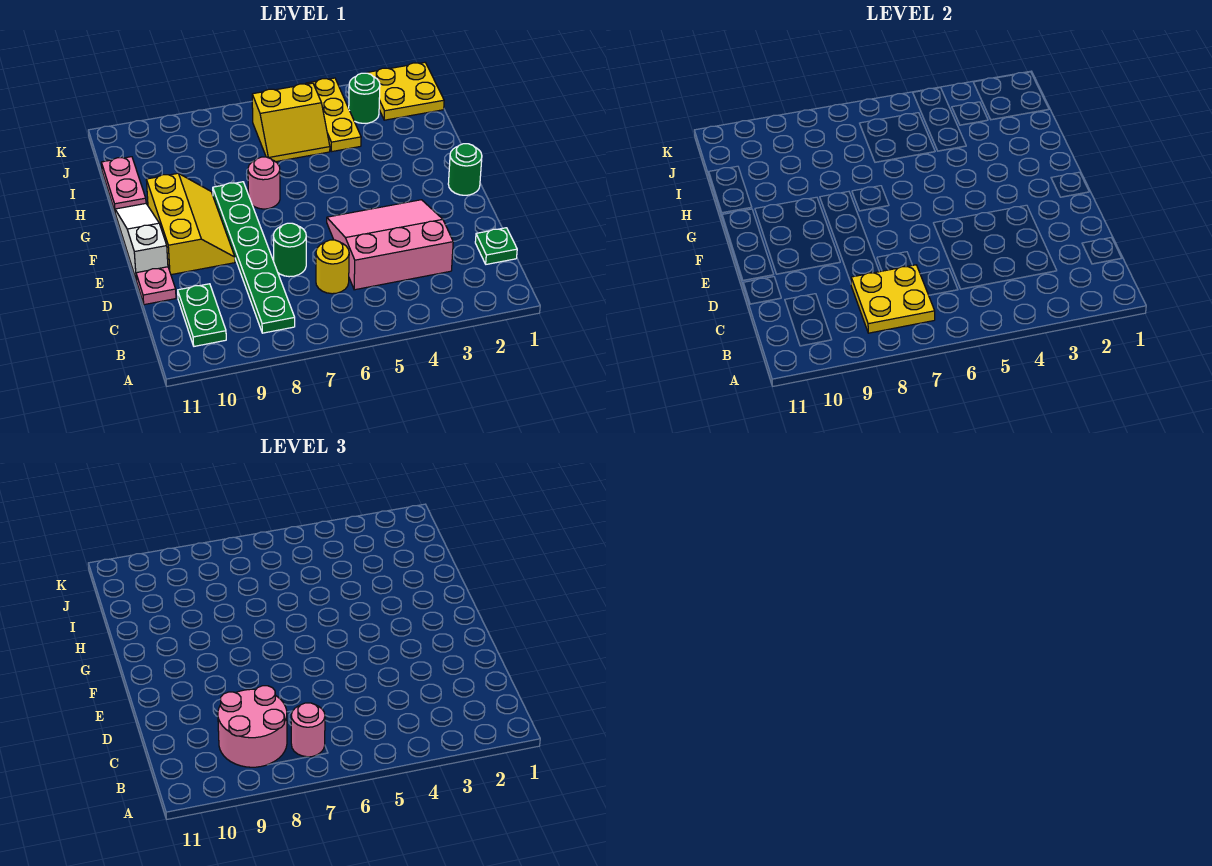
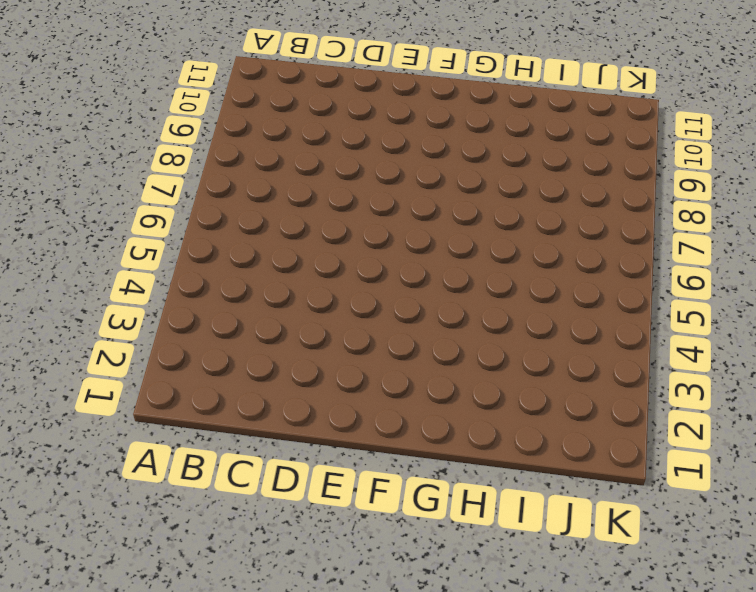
none -> green 1x6 plate [213,182,295,333]
none -> green 1x2 plate [178,284,226,346]
none -> green 1x1 plate [475,228,517,264]

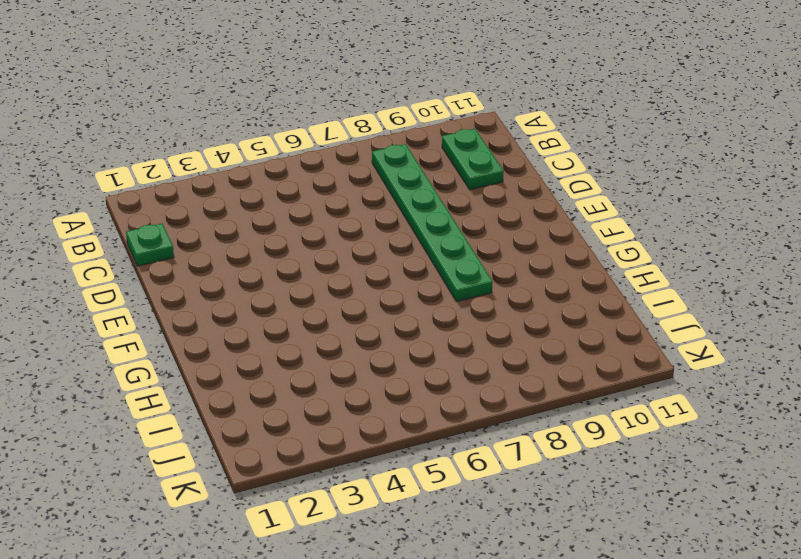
none -> pink 3x3 slope [327,200,453,290]
none -> yellow 1x1 round brick [316,240,349,294]
none -> green 1x1 round brick [273,223,306,277]

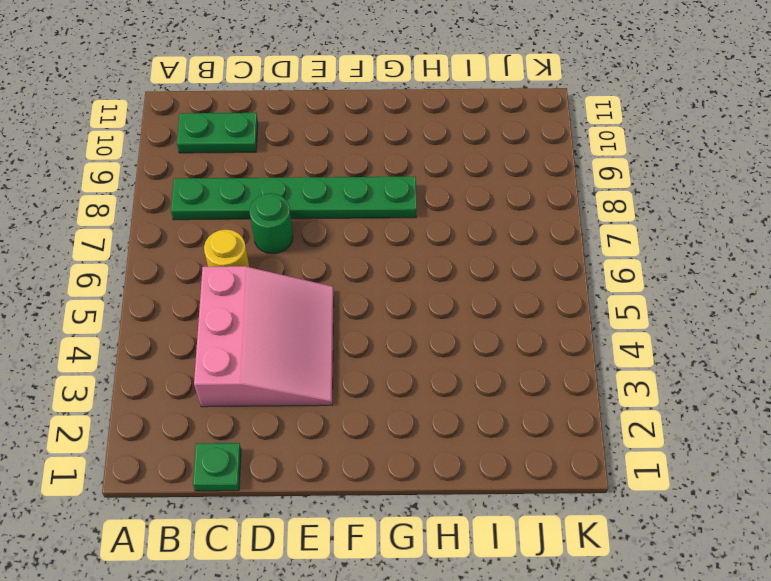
none -> pink 1x1 plate [136,267,176,305]
none -> yellow 2x3 slope [146,173,235,275]
none -> white 1x3 slope [115,204,168,281]

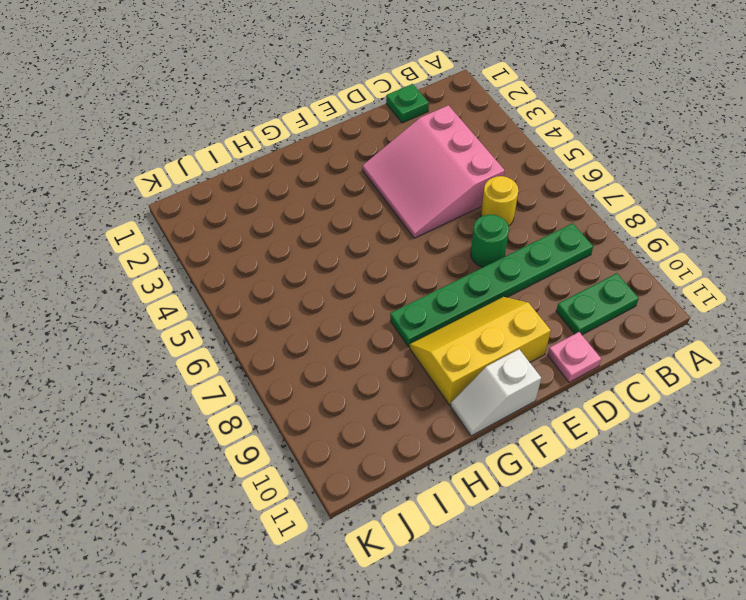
white 1x2 slope [451,349,541,436] -> white 1x3 slope [115,204,168,281]
none -> green 1x1 round brick [448,144,482,195]
none -> pink 1x1 round brick [248,157,280,209]
none -> pink 1x2 plate [101,157,146,211]

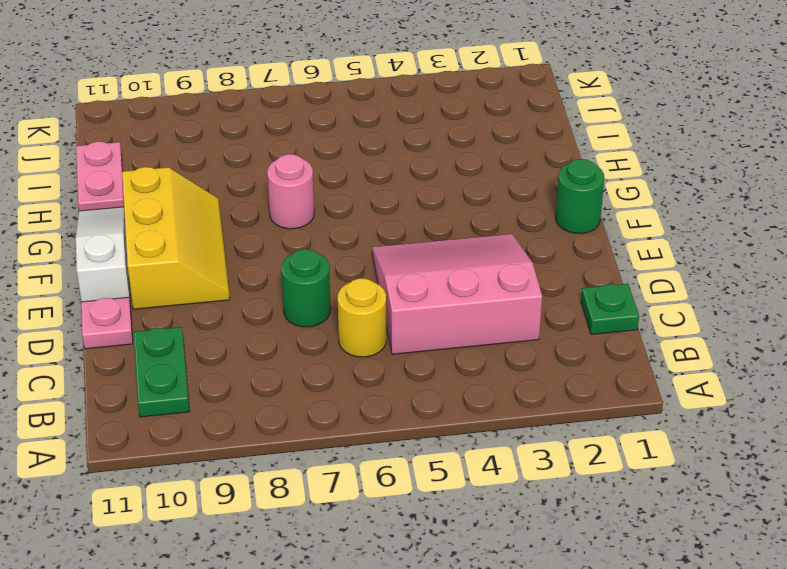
none -> green 1x6 plate [213,182,295,333]
none -> yellow 1x3 plate [306,78,361,152]
none -> yellow 2x2 slope [252,83,330,162]

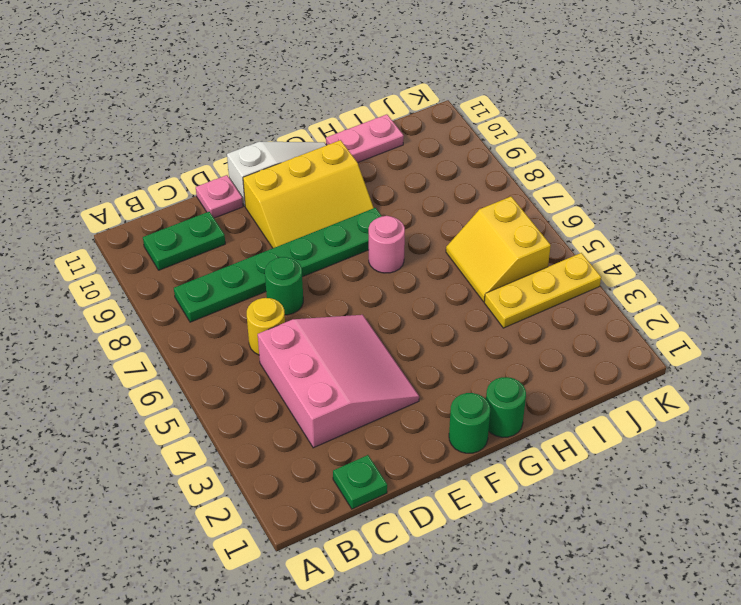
green 1x1 round brick [486,377,526,437] -> green 1x1 round brick moved to [349,73,380,123]
none -> yellow 2x2 plate [367,62,444,120]
none -> yellow 2x2 plate [851,265,935,333]
none -> pink 1x1 round brick [291,703,325,757]

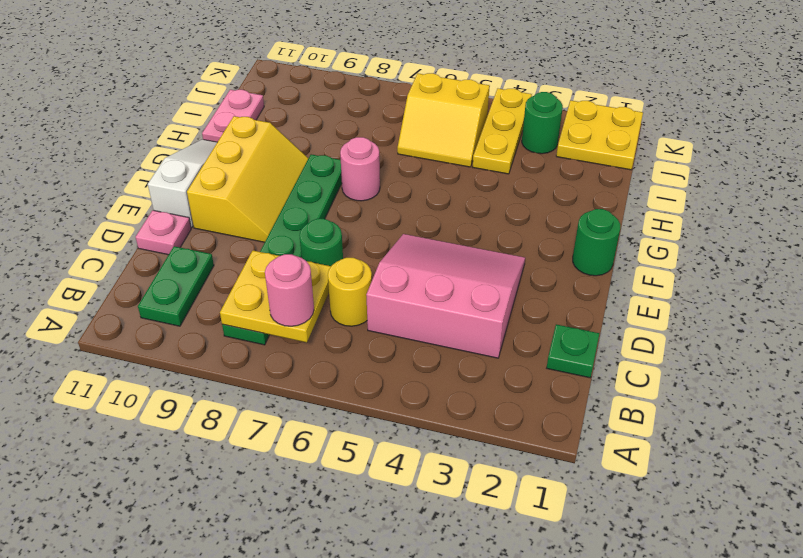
none -> pink 2x2 round brick [218,686,287,767]

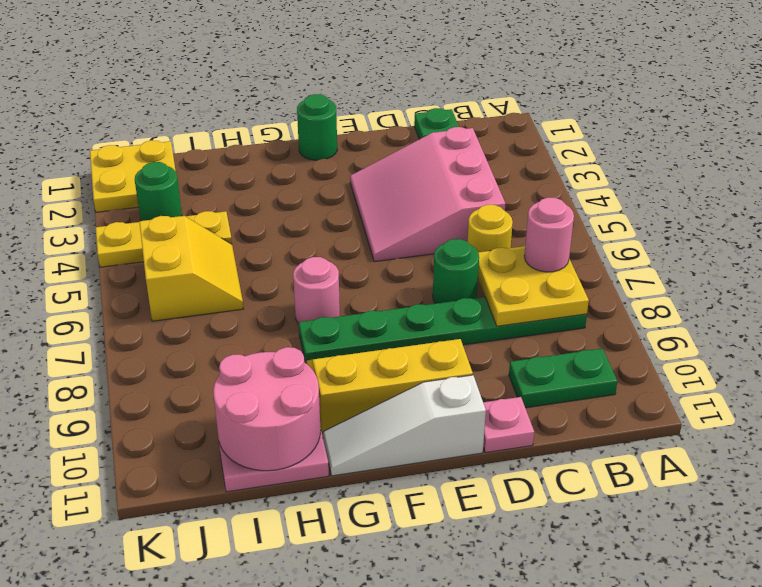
pink 2x2 round brick [213,347,321,471] -> pink 2x2 round brick moved to [218,686,287,767]

